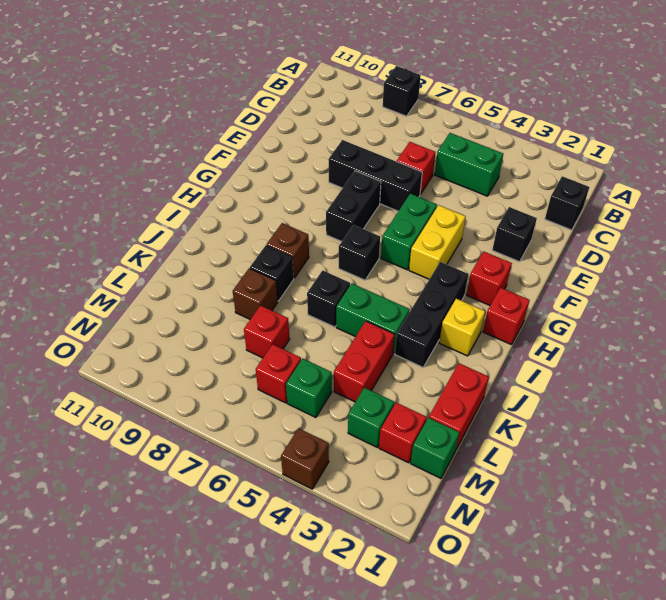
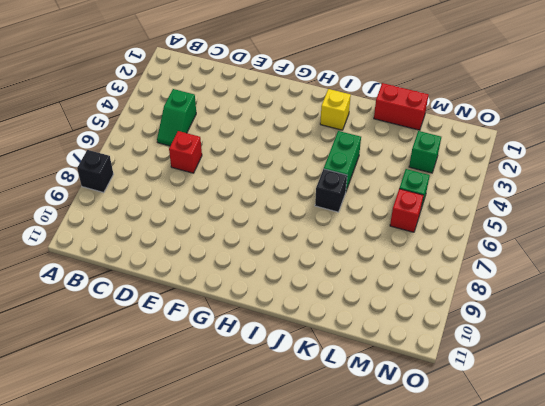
green 1x2 slope [157,89,196,146] -> green 1x2 brick [435,133,503,196]
none -> black 1x1 brick [545,176,589,230]
none -> black 1x1 brick [492,207,537,262]
none -> black 1x3 brick [329,140,422,211]

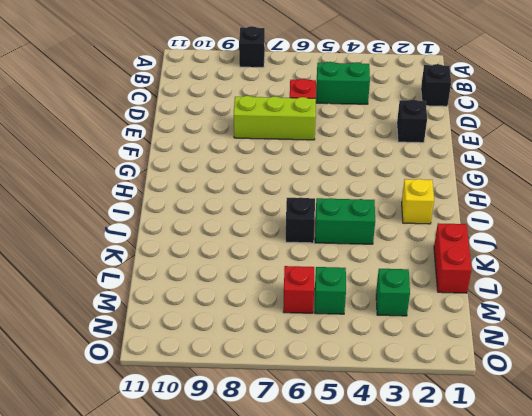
lime 1x3 brick [234,96,316,140] -> black 1x3 brick [329,140,422,211]
none -> yellow 1x2 brick [409,205,466,279]
none -> green 1x2 brick [381,194,437,270]
none -> black 1x2 brick [326,171,381,242]

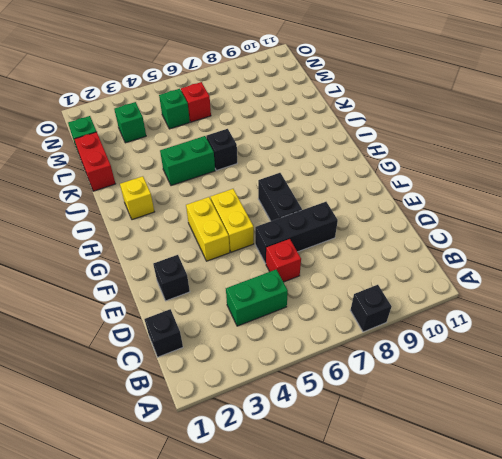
yellow 1x2 brick [211,189,254,252] -> green 1x2 brick [381,194,437,270]
none -> red 1x1 brick [467,251,512,305]
none -> red 1x1 brick [483,288,530,345]
none -> black 1x3 brick [395,262,468,367]

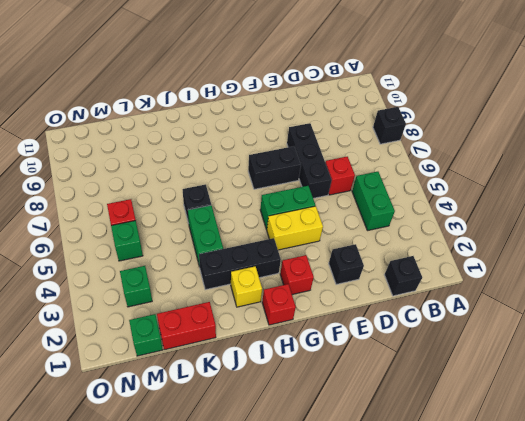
none -> black 1x1 brick [339,225,380,280]
none -> brown 1x1 brick [267,223,309,278]
none -> black 1x1 brick [250,245,294,301]

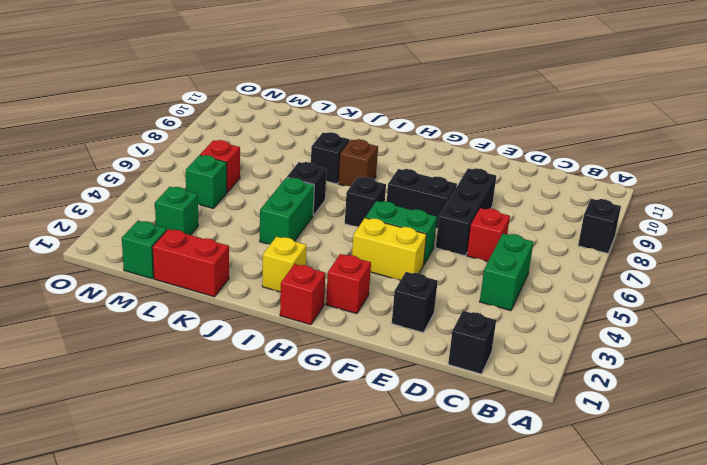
none -> black 1x3 brick [395,262,468,367]
none -> red 1x2 brick [334,321,394,402]
none -> brown 1x1 brick [233,269,278,319]

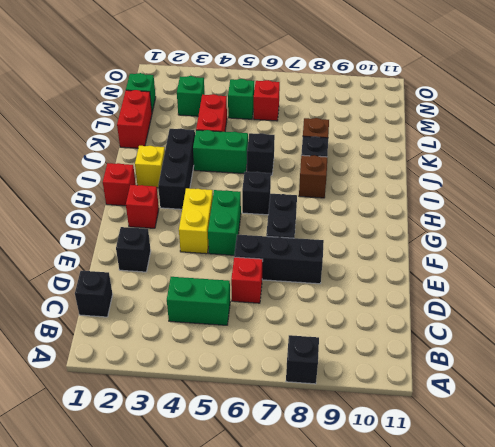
none -> red 1x1 brick [244,305,290,358]
none -> red 1x1 brick [379,403,427,463]
none -> brown 1x1 brick [281,428,329,489]

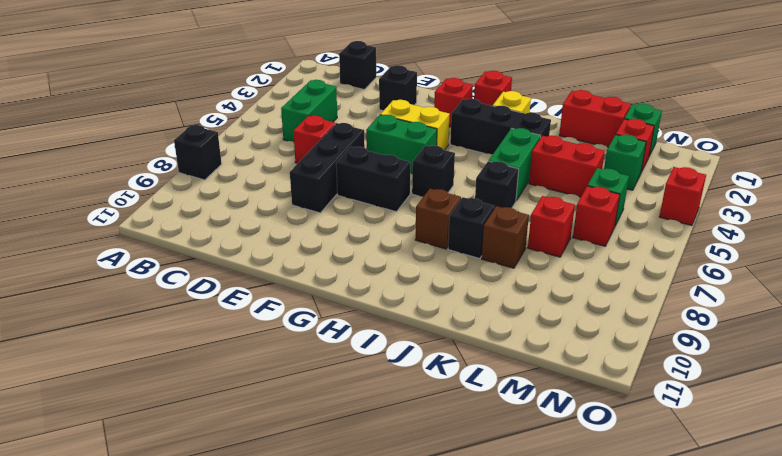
red 1x1 brick [659,167,706,225] -> brown 1x1 brick [281,428,329,489]

